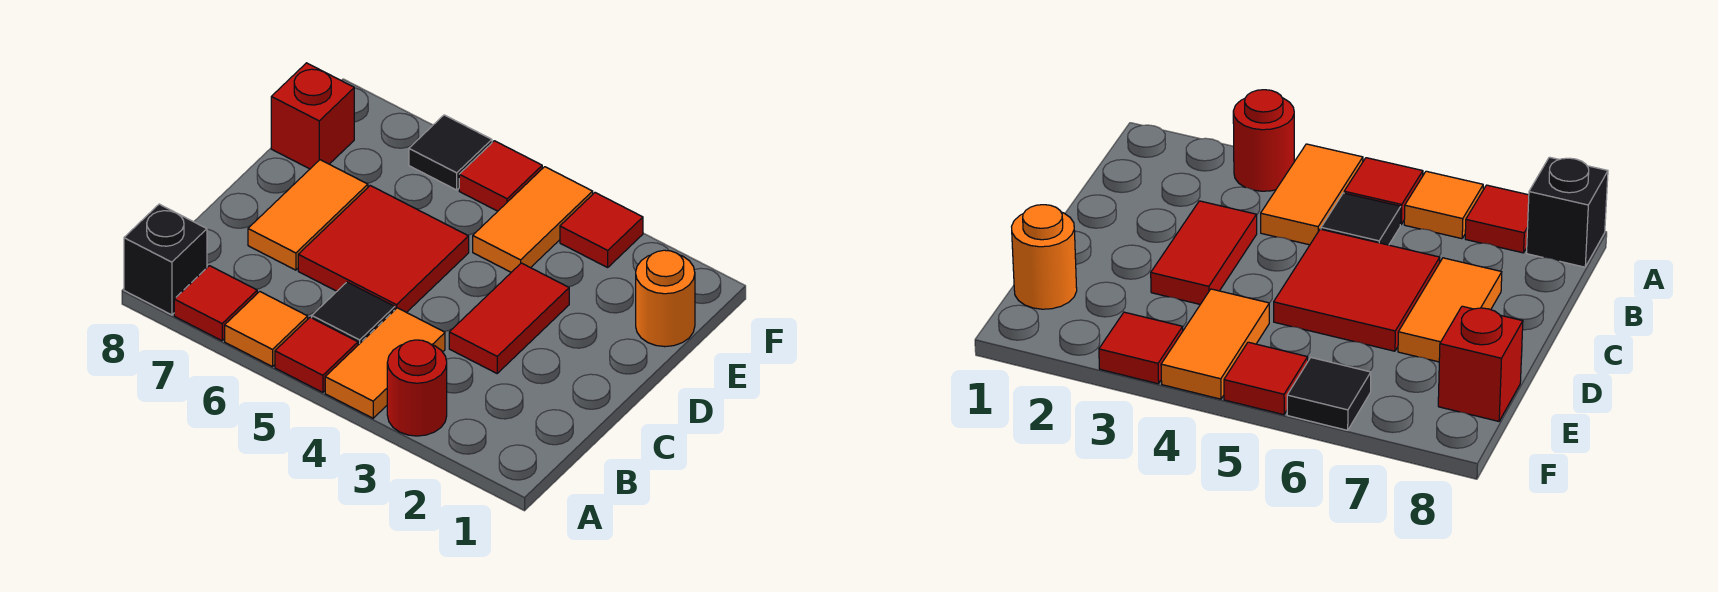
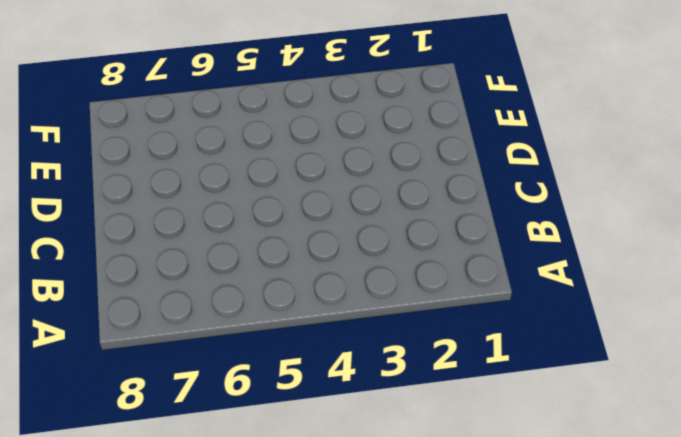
none -> red 1x1 round brick [387,340,447,436]
none -> orange 1x2 tile [325,308,445,418]
none -> red 1x1 tile [275,317,358,392]

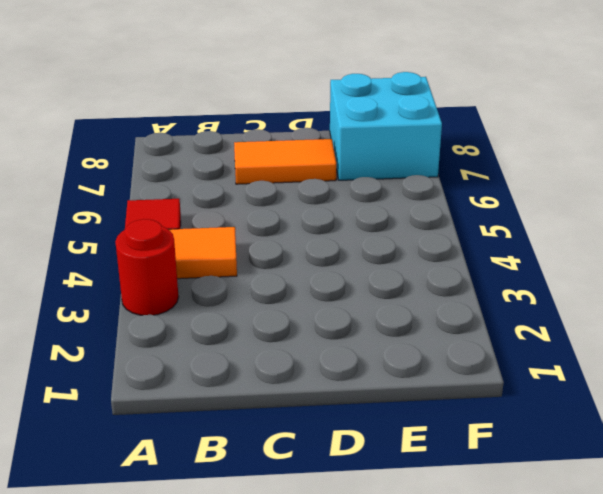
cyan 2x2 brick [330,72,442,180] -> red 1x1 brick [271,63,354,169]
none -> orange 1x1 tile [225,292,308,367]
none -> red 1x1 tile [174,266,257,341]
none -> black 1x1 brick [124,204,207,315]

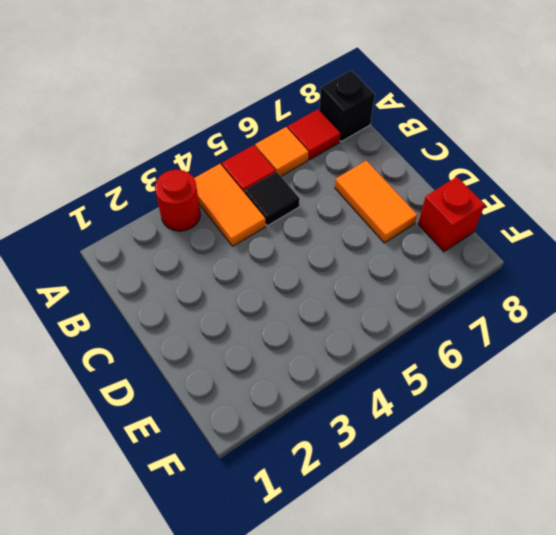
none -> red 1x2 tile [449,263,569,373]
none -> red 2x2 tile [298,186,469,313]
none -> orange 1x1 round brick [636,250,695,347]

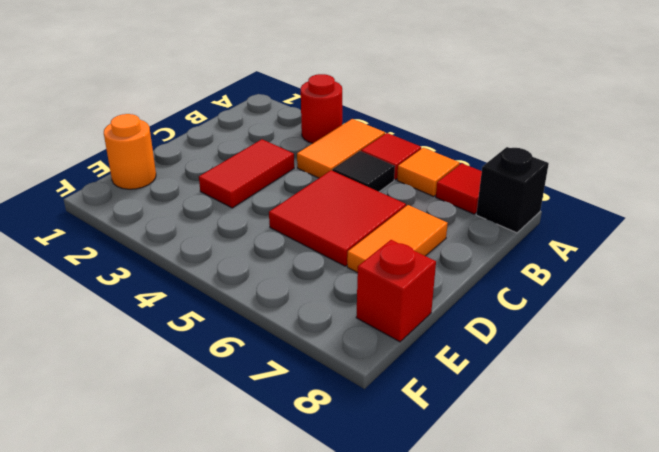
none -> orange 1x2 tile [473,167,593,272]
none -> red 1x1 tile [560,193,643,267]
none -> red 1x1 tile [459,141,542,211]

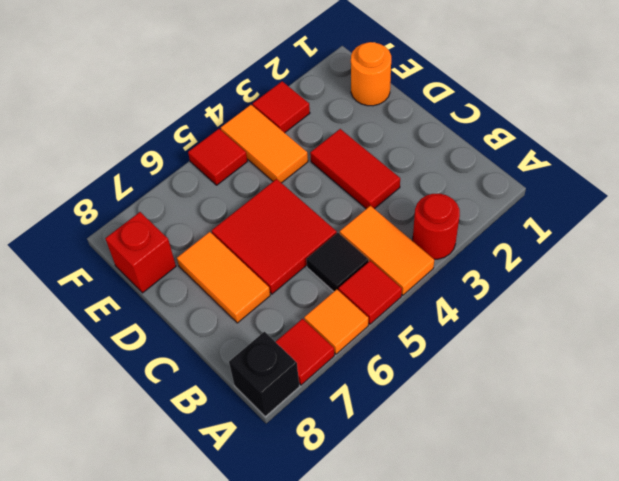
none -> black 1x1 tile [409,115,492,190]

